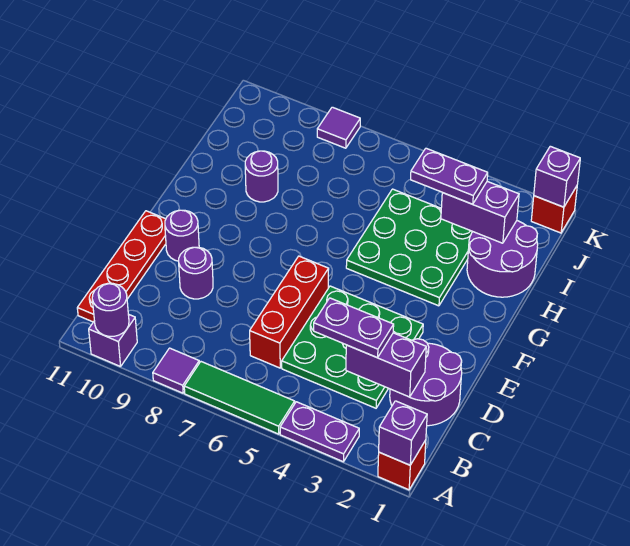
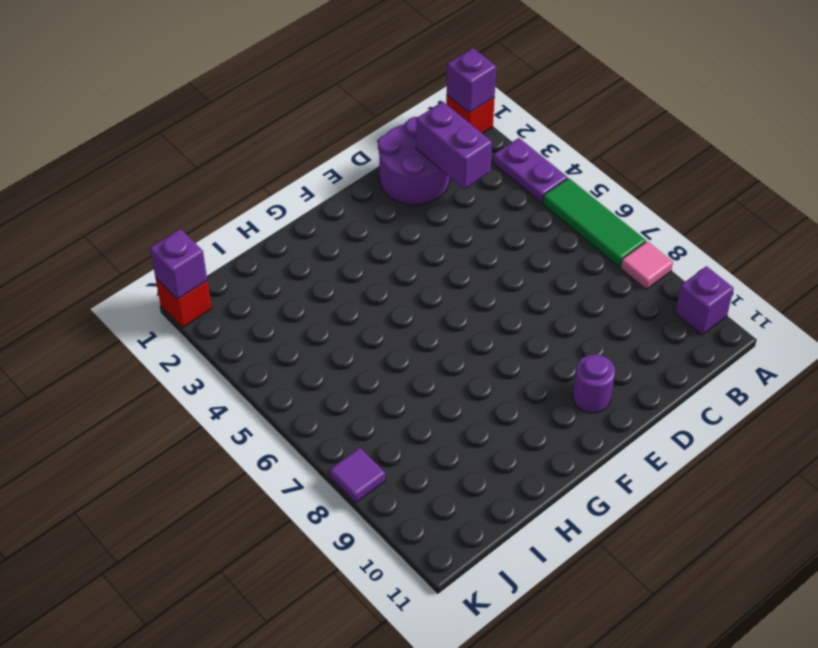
pink 1x1 tile [621,241,673,289] -> purple 1x1 tile [153,348,199,393]
none -> red 1x4 plate [77,211,166,322]
none -> green 3x3 plate [282,286,423,408]
none -> red 1x3 brick [250,256,329,368]

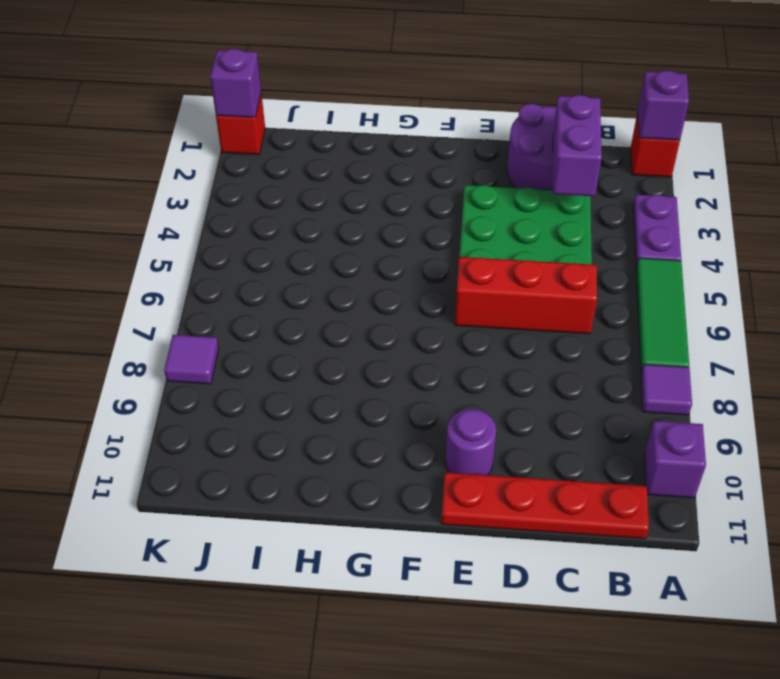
none -> purple 1x1 round brick [179,247,213,299]
none -> green 3x3 plate [346,189,472,306]
none -> purple 2x2 round brick [467,221,538,297]

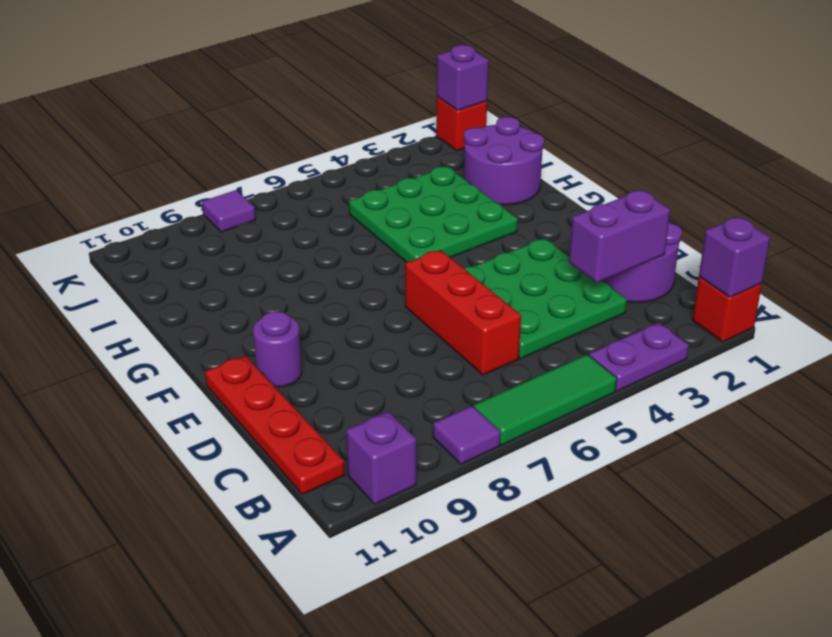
none -> purple 1x1 round brick [179,247,213,299]
none -> purple 1x1 round brick [245,151,278,202]
none -> purple 1x1 round brick [92,283,129,336]

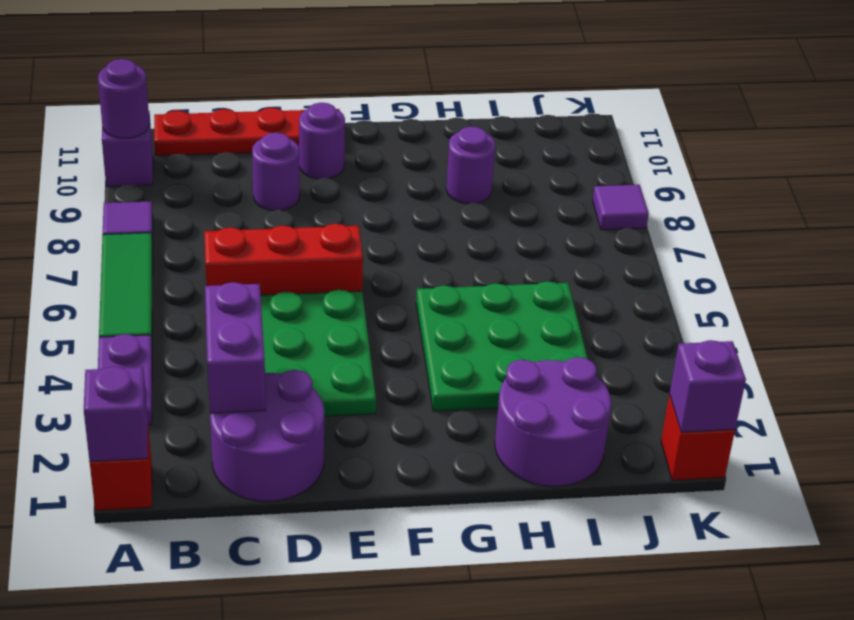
none -> purple 1x2 brick [441,182,519,243]
none -> purple 1x2 plate [314,298,394,358]
none -> purple 1x2 plate [411,148,488,204]

